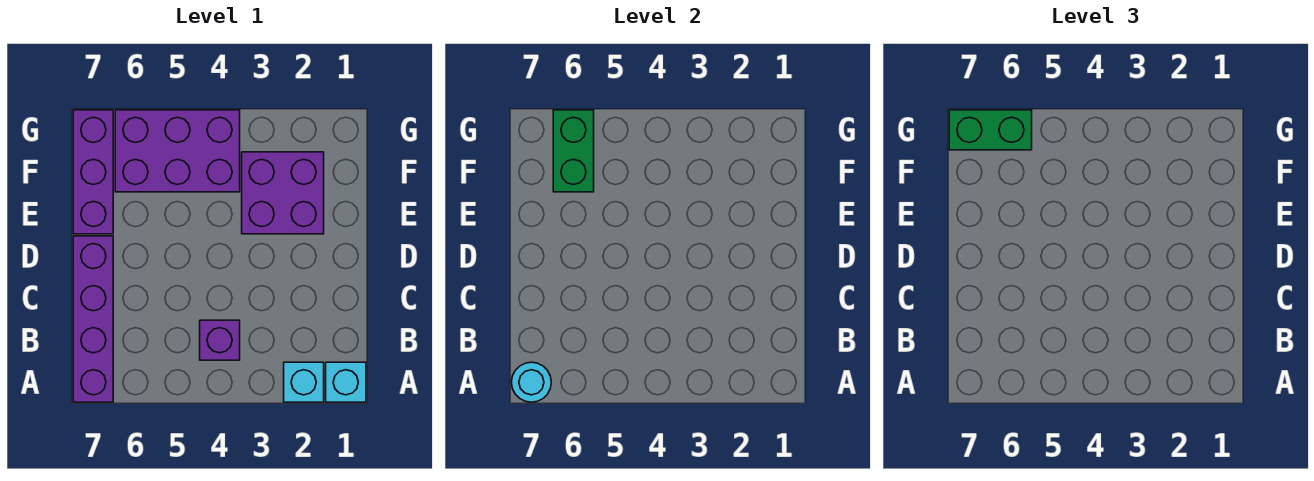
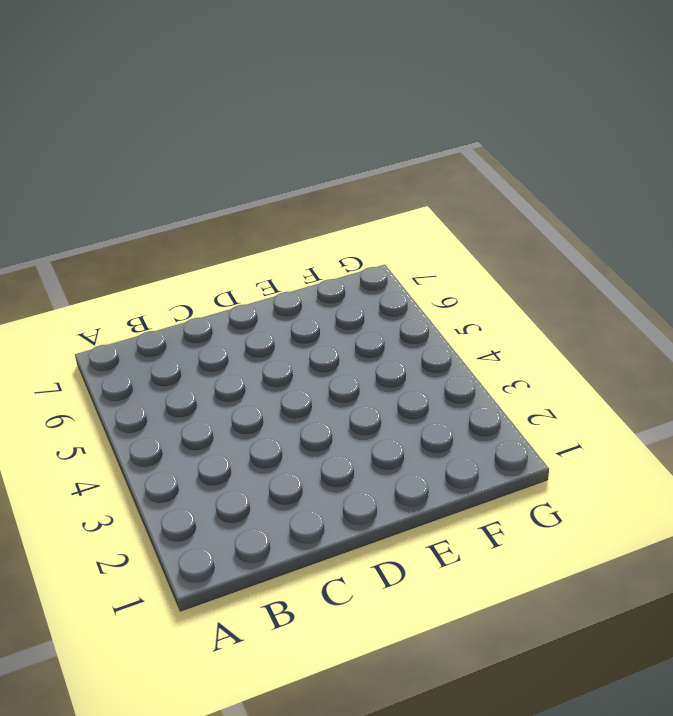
none -> cyan 1x1 brick [326,362,366,402]
none -> cyan 1x1 brick [284,362,324,402]

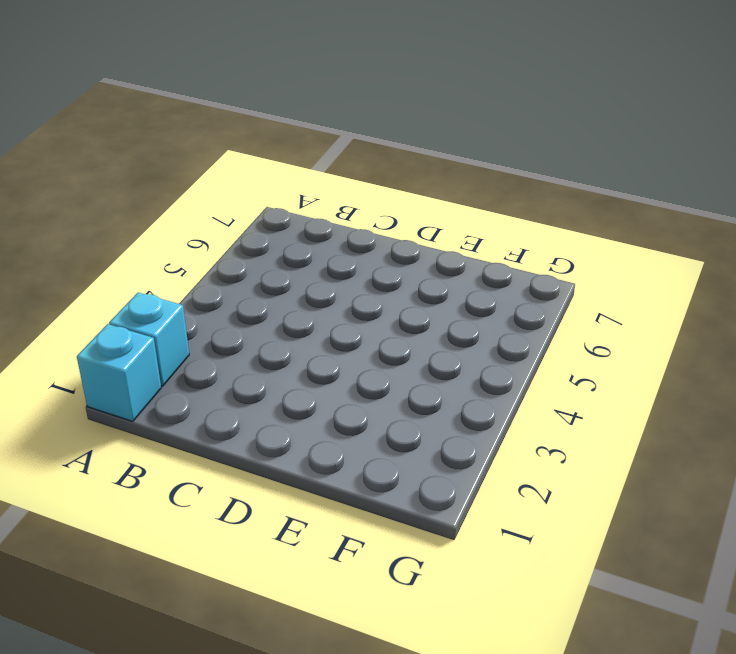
none -> purple 1x4 brick [73,236,113,402]
none -> purple 1x1 brick [200,320,240,360]

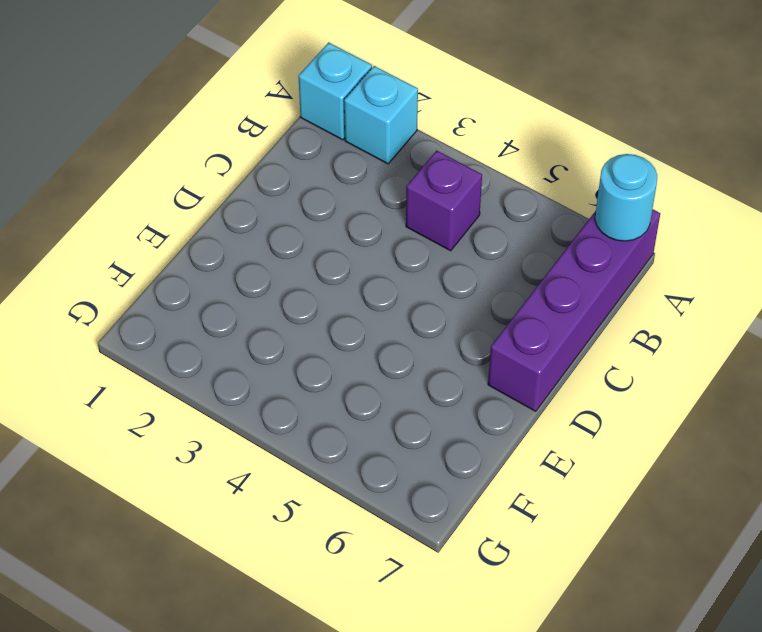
none -> purple 2x2 brick [242,152,324,234]
none -> purple 1x3 brick [73,110,113,234]

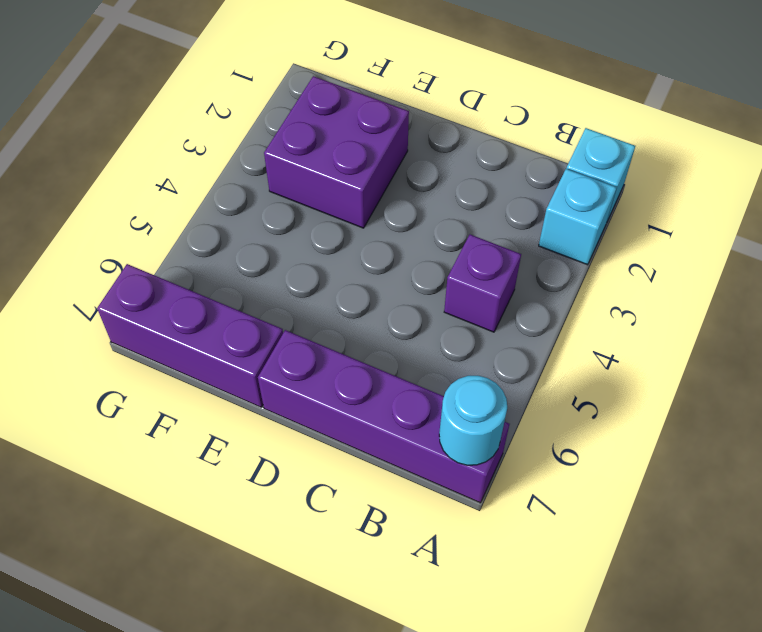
none -> purple 2x3 brick [115,110,240,192]
none -> green 1x2 brick [553,110,594,192]

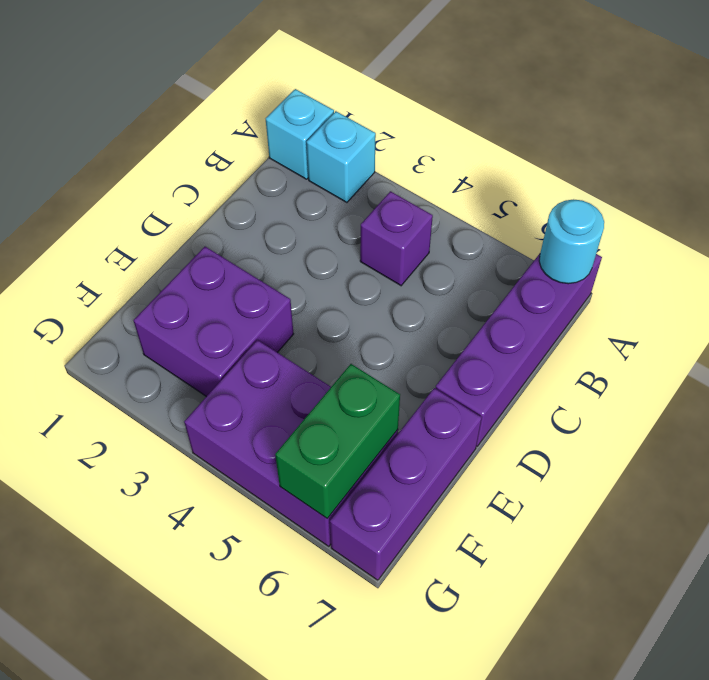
none -> green 1x2 brick [949,110,1032,150]

